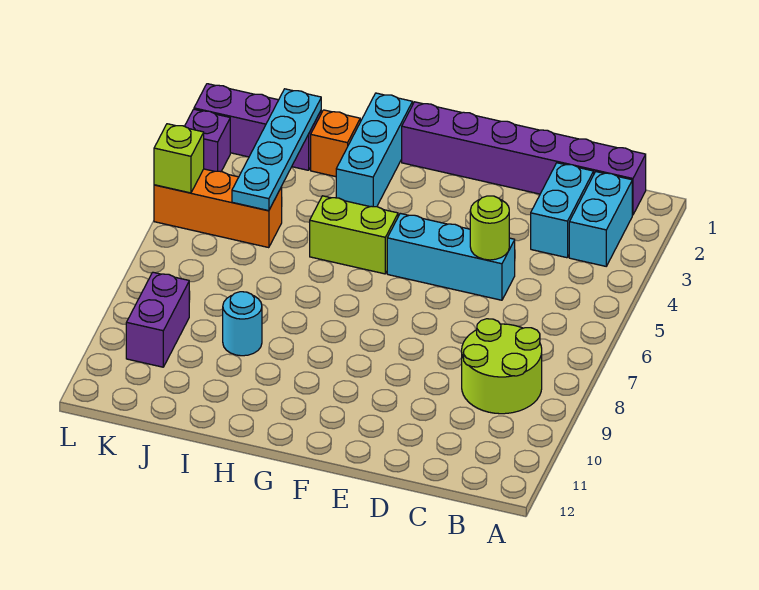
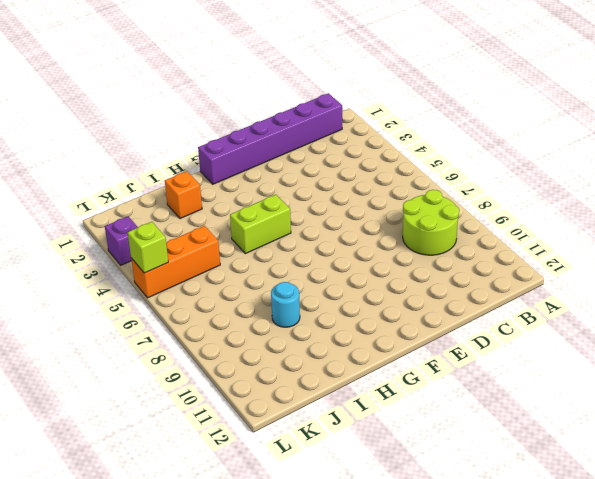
none -> cyan 1x2 brick [569,172,632,266]
none -> cyan 1x2 brick [531,163,594,258]
none -> cyan 1x3 brick [387,213,515,300]

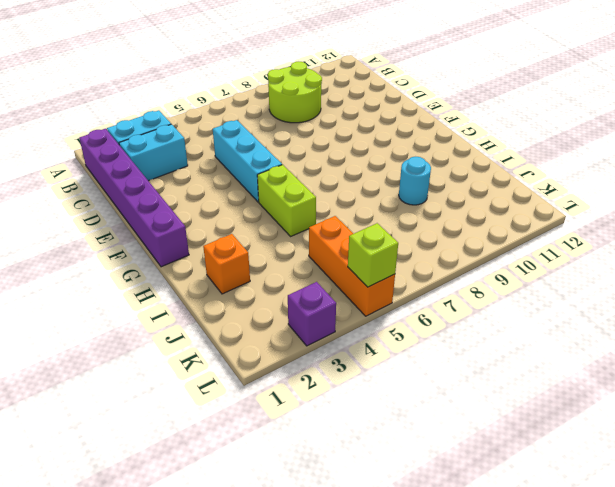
none -> cyan 1x3 brick [336,93,413,207]
none -> purple 1x3 brick [194,84,321,170]
none -> purple 1x2 brick [126,272,189,367]

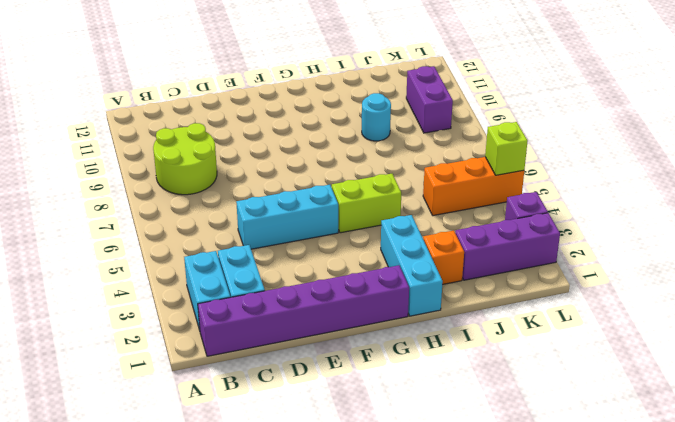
none -> lime 1x1 round brick [470,196,509,260]
none -> cyan 1x4 plate [232,89,321,211]

